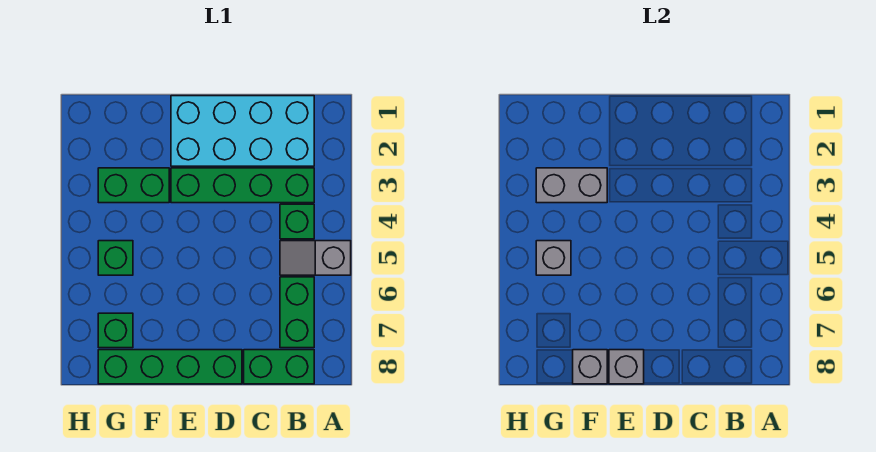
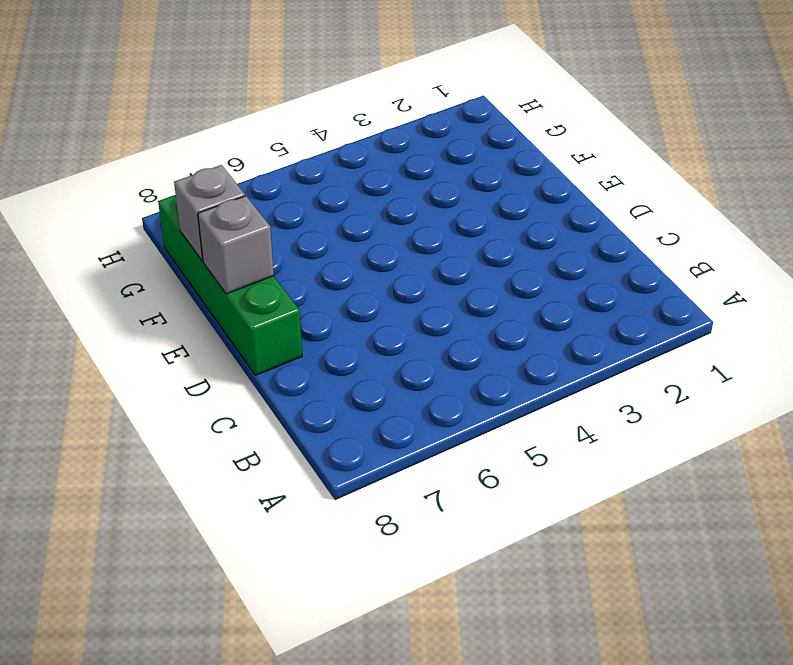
none -> grey 1x2 slope [280,241,351,275]
none -> cyan 2x4 brick [171,96,314,166]
none -> green 1x4 brick [171,168,314,203]

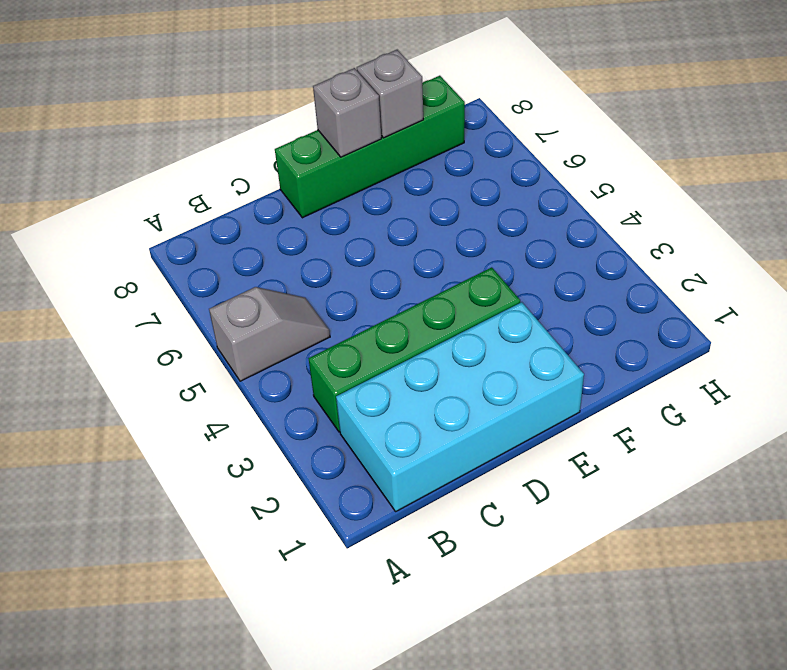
none -> green 1x1 brick [280,204,314,239]
none -> green 1x2 brick [280,277,314,348]
none -> green 1x2 brick [244,350,314,384]

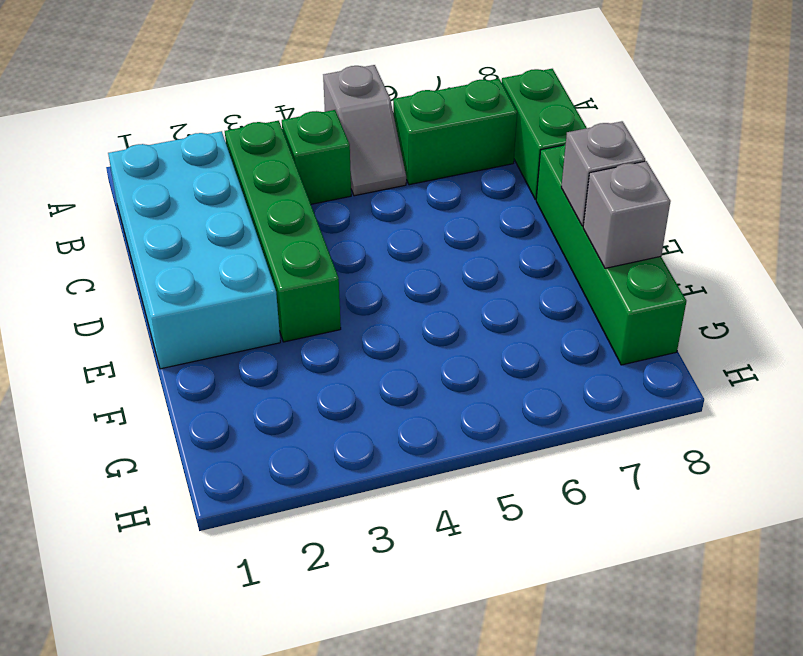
none -> green 1x2 brick [98,168,169,203]
none -> green 1x1 brick [98,241,133,275]
none -> green 1x1 brick [98,313,133,348]

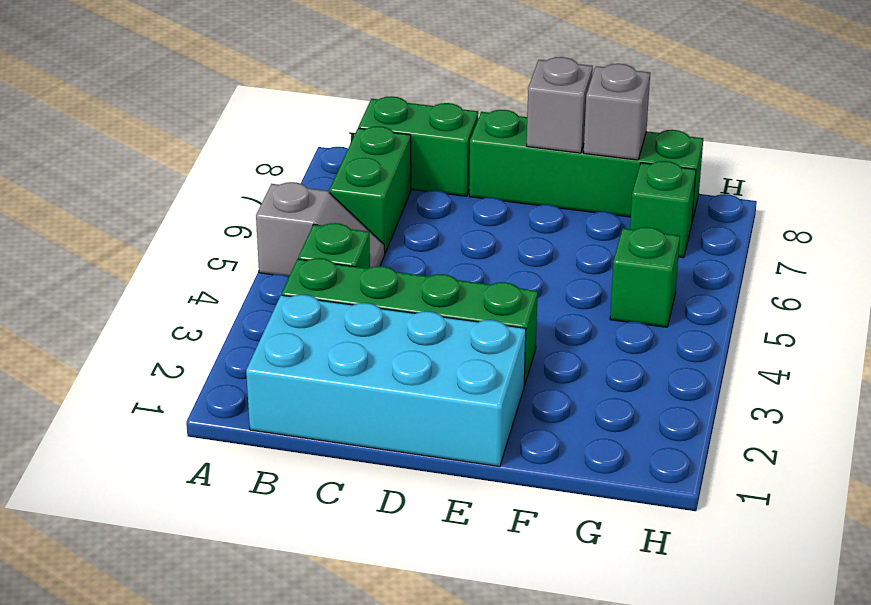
none -> green 1x2 brick [98,168,169,203]
none -> grey 1x2 brick [536,168,607,203]
none -> grey 1x1 brick [536,241,571,275]

